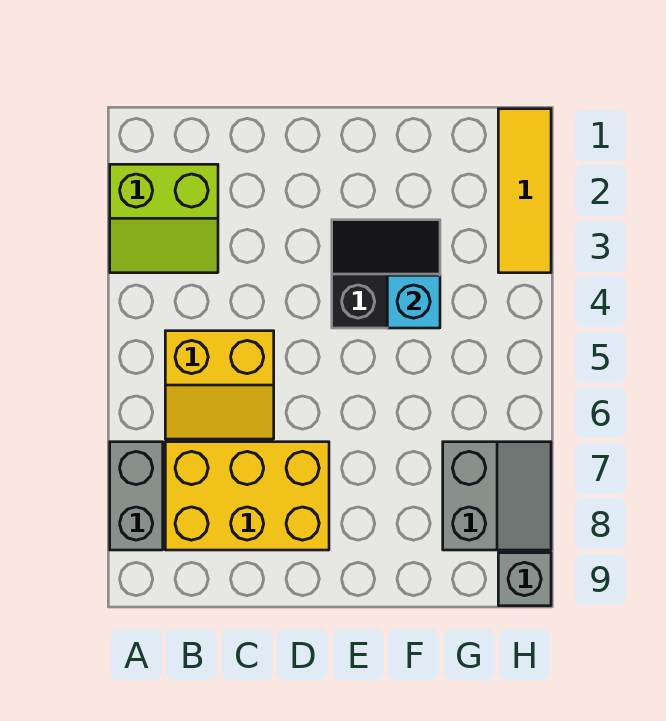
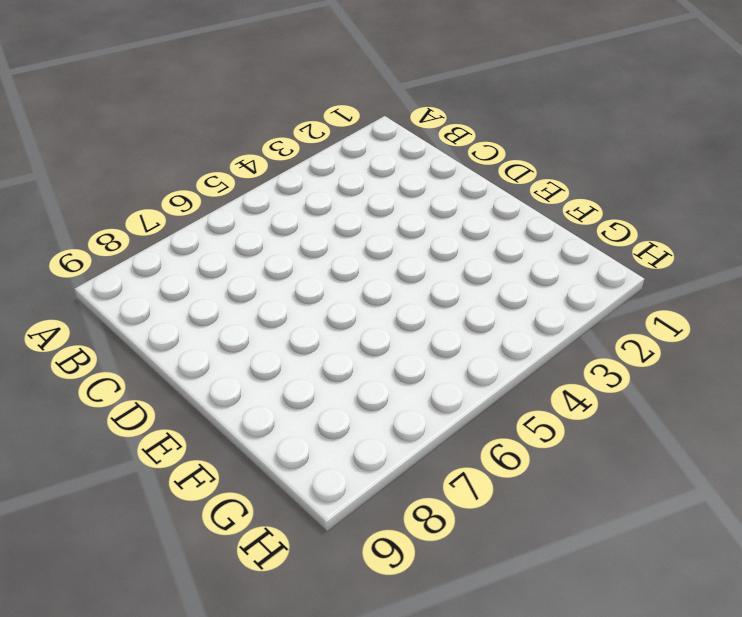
none -> lime 2x2 slope [110,164,218,273]
none -> grey 1x2 brick [110,442,163,550]

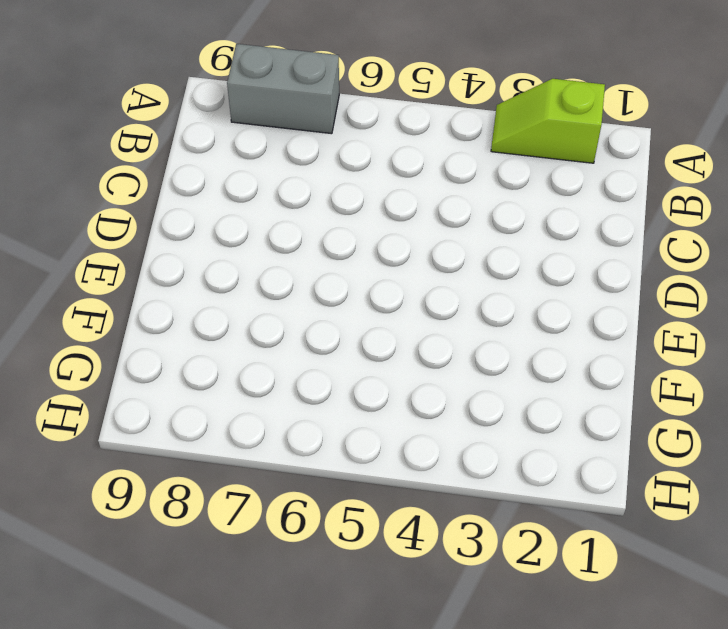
lime 1x2 slope [491,79,605,163] -> lime 2x2 slope [110,164,218,273]
none -> yellow 2x2 slope [165,331,274,439]
none -> yellow 2x3 brick [165,442,329,550]

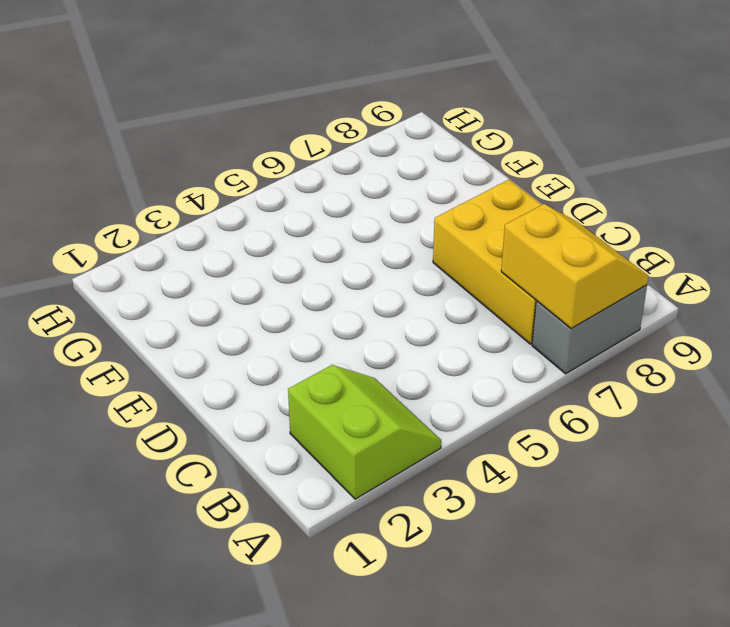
yellow 2x2 slope [501,204,649,328] -> yellow 2x2 slope moved to [165,331,274,439]
none -> black 2x2 slope [332,220,440,328]
none -> grey 2x2 slope [443,442,551,550]

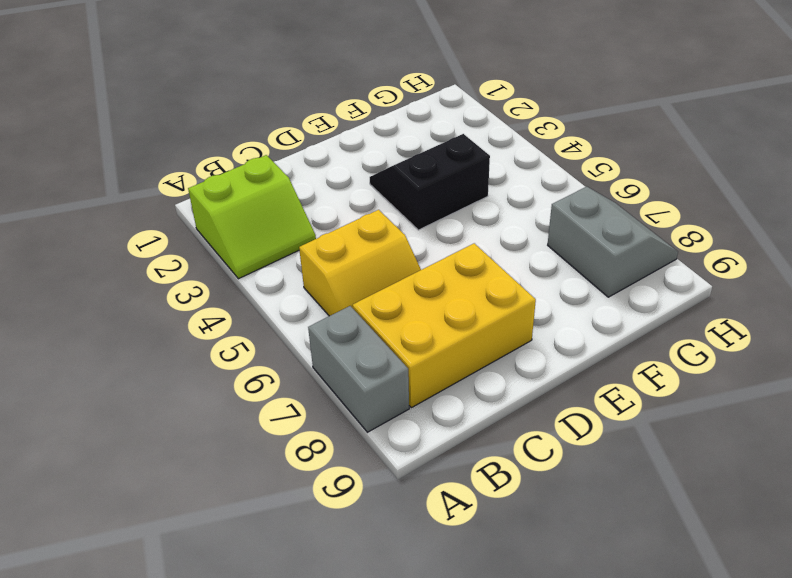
none -> yellow 1x3 tile [498,109,551,273]
none -> grey 1x1 brick [498,553,551,606]

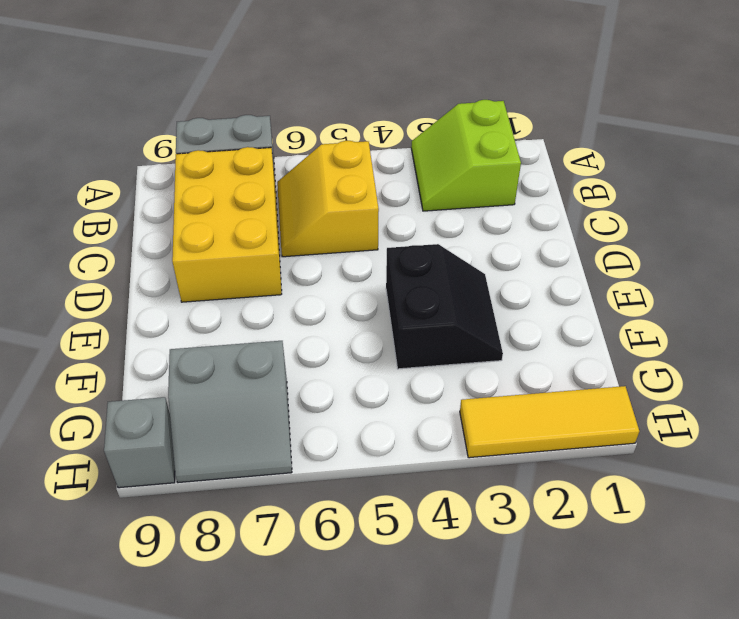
none -> cyan 1x1 brick [387,275,440,328]

